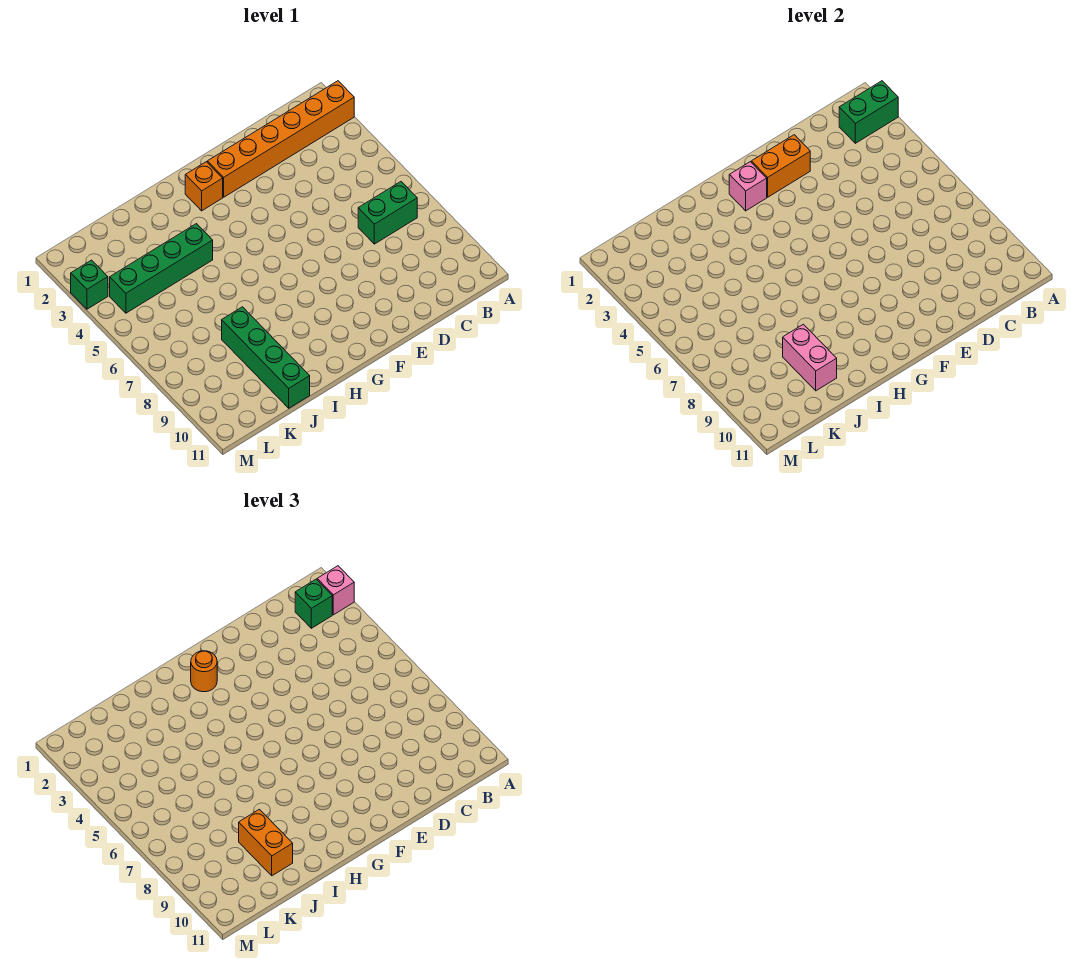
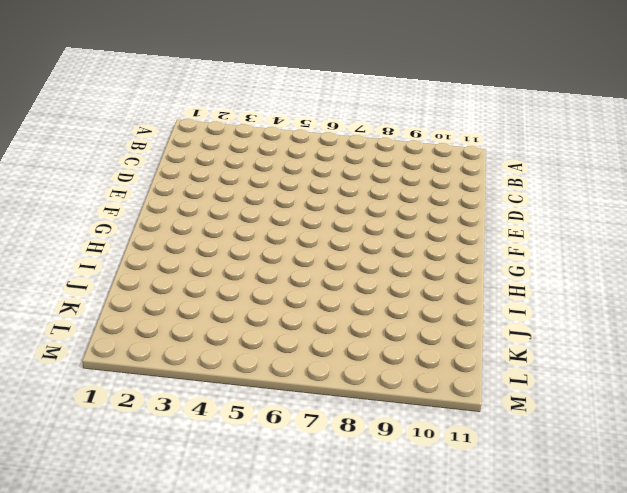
none -> orange 1x6 brick [207,81,354,197]
none -> green 1x2 brick [358,182,417,244]
none -> orange 1x1 brick [185,162,223,211]

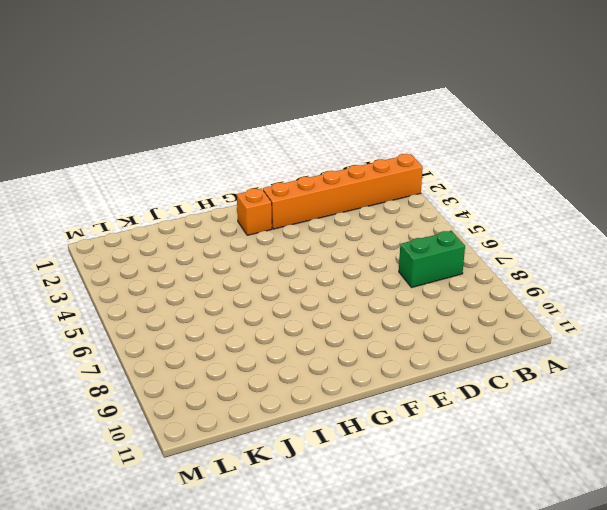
none -> green 1x4 brick [110,224,213,313]
none -> green 1x4 brick [222,307,310,408]
none -> green 1x1 brick [71,260,108,309]

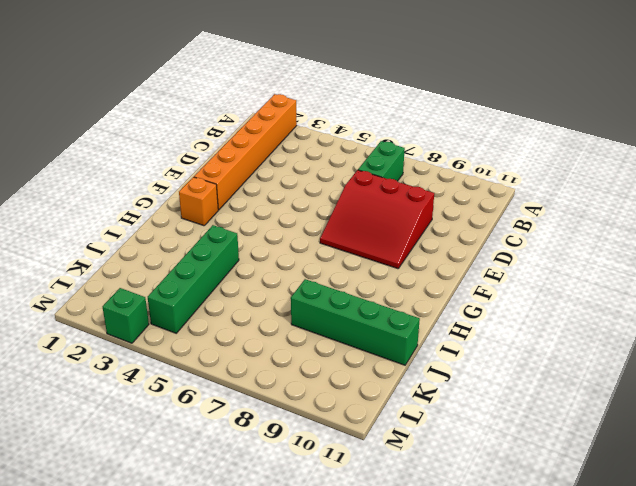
red 3x3 slope [320,170,434,269] -> none
none -> green 1x2 brick [839,81,898,143]
none -> orange 1x2 brick [751,135,810,197]
none -> pink 1x1 brick [729,162,767,211]

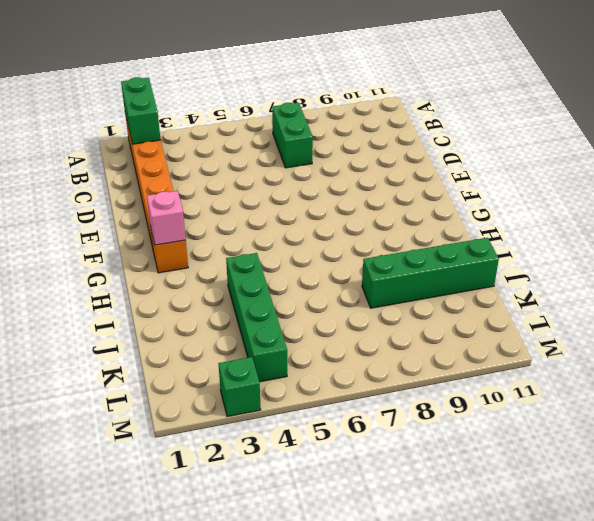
none -> orange 1x2 brick [751,135,810,197]
none -> pink 1x2 brick [783,324,837,391]
none -> pink 1x1 brick [317,566,354,615]

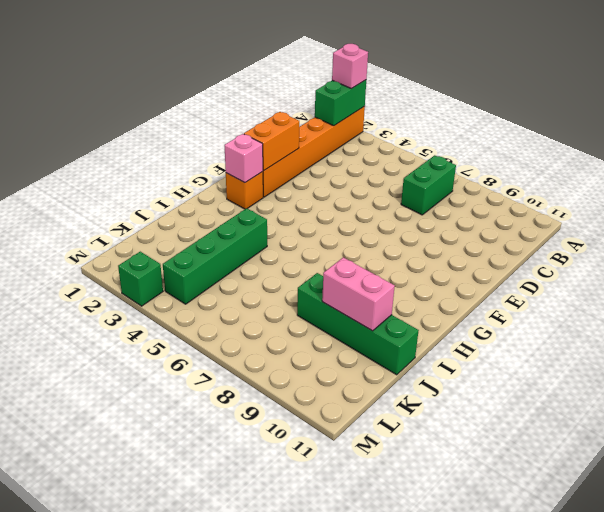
none -> green 1x1 brick [295,579,332,628]
none -> orange 1x1 round brick [191,651,217,692]
none -> orange 1x2 brick [239,809,293,876]

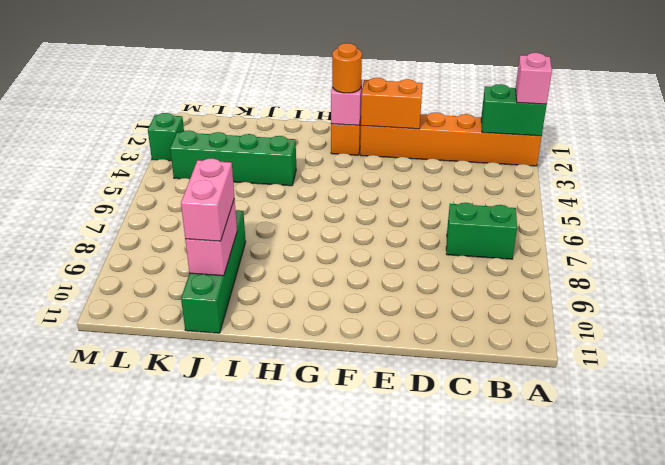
pink 1x2 brick [181,158,234,241] -> orange 1x2 brick [239,809,293,876]
none -> green 1x1 brick [295,579,332,628]

